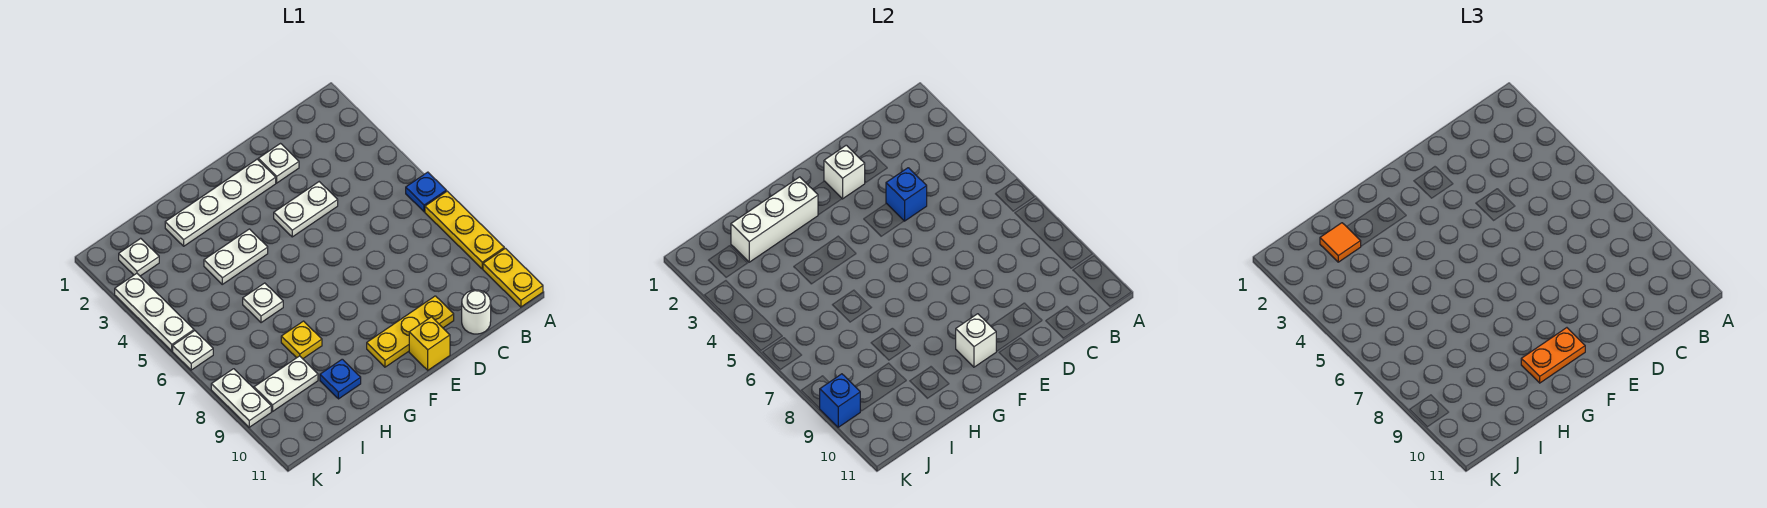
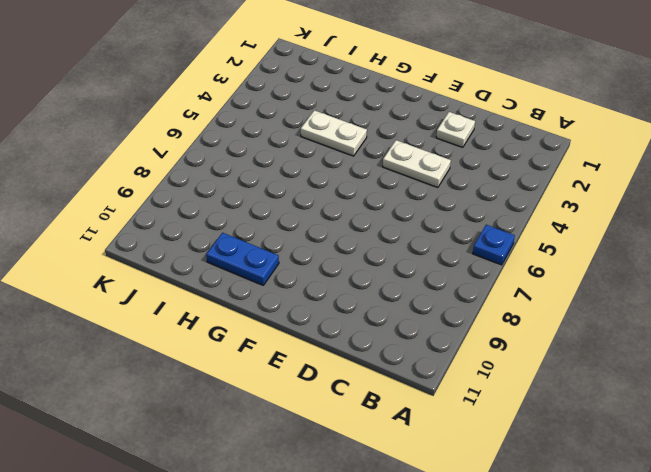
blue 1x2 plate [206,233,279,285] -> blue 1x1 plate [320,359,361,399]
none -> yellow 1x3 plate [425,191,504,269]
none -> yellow 1x2 plate [483,248,543,307]
none -> white 1x1 round brick [462,290,491,334]

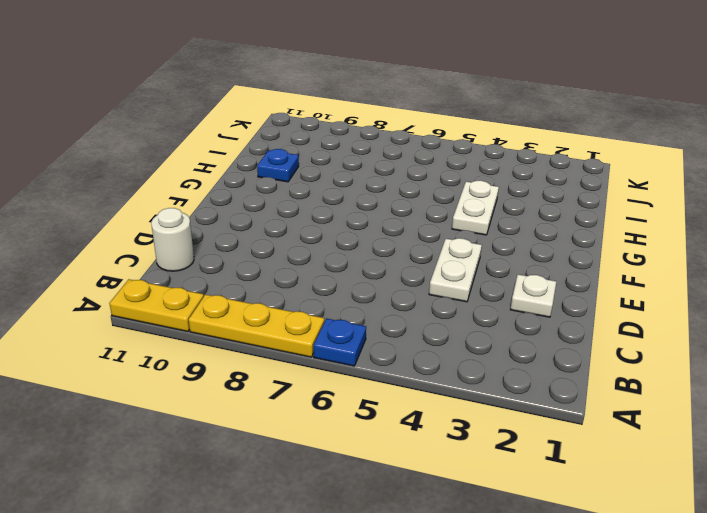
none -> yellow 1x3 plate [367,296,454,367]
none -> white 1x4 plate [165,159,276,246]
none -> yellow 1x1 brick [409,317,450,370]

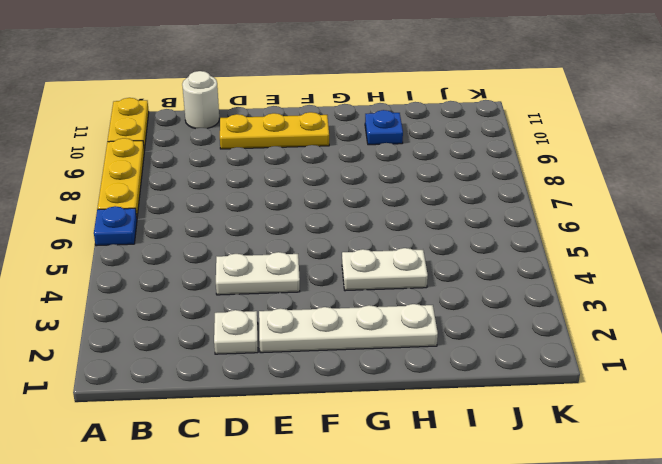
none -> yellow 1x1 brick [409,317,450,370]
none -> white 1x1 plate [243,283,283,323]
none -> yellow 1x1 plate [281,321,322,359]

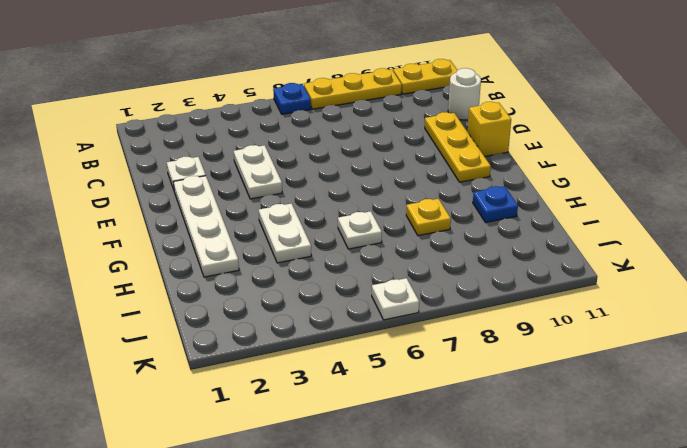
none -> white 1x2 plate [254,356,318,411]
none -> white 1x1 plate [119,238,159,276]
none -> white 1x3 plate [115,273,194,351]

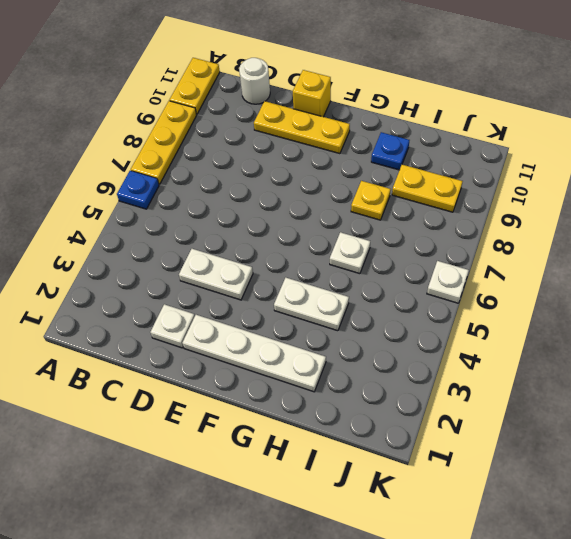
yellow 1x2 plate [392,165,463,212] -> white 1x2 plate [254,356,318,411]
none -> white 1x1 plate [119,238,159,276]
none -> white 1x3 plate [115,273,194,351]
none -> white 1x2 plate [211,369,271,427]

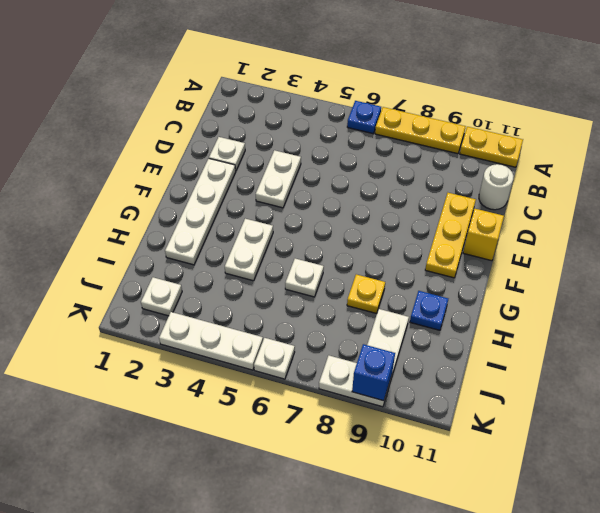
none -> blue 1x1 brick [886,168,927,221]
none -> white 1x1 brick [824,145,865,199]
none -> white 1x1 brick [956,314,996,367]

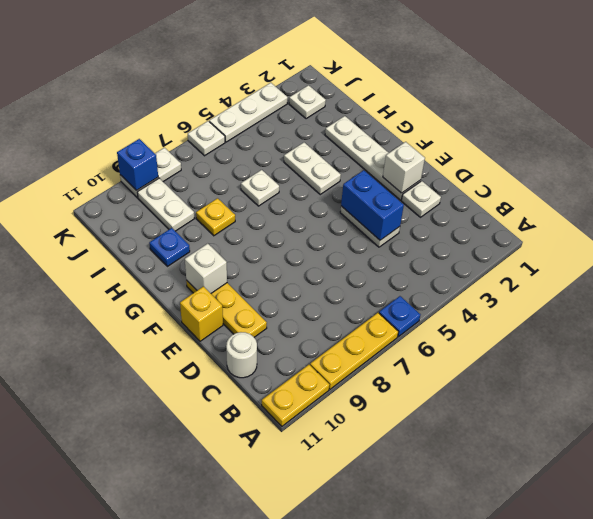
blue 1x2 brick [341,170,404,240] -> blue 1x1 brick [886,168,927,221]
none -> white 1x3 brick [731,177,818,262]
none -> orange 1x2 plate [1521,328,1585,383]
none -> orange 1x1 tile [1320,223,1361,262]

